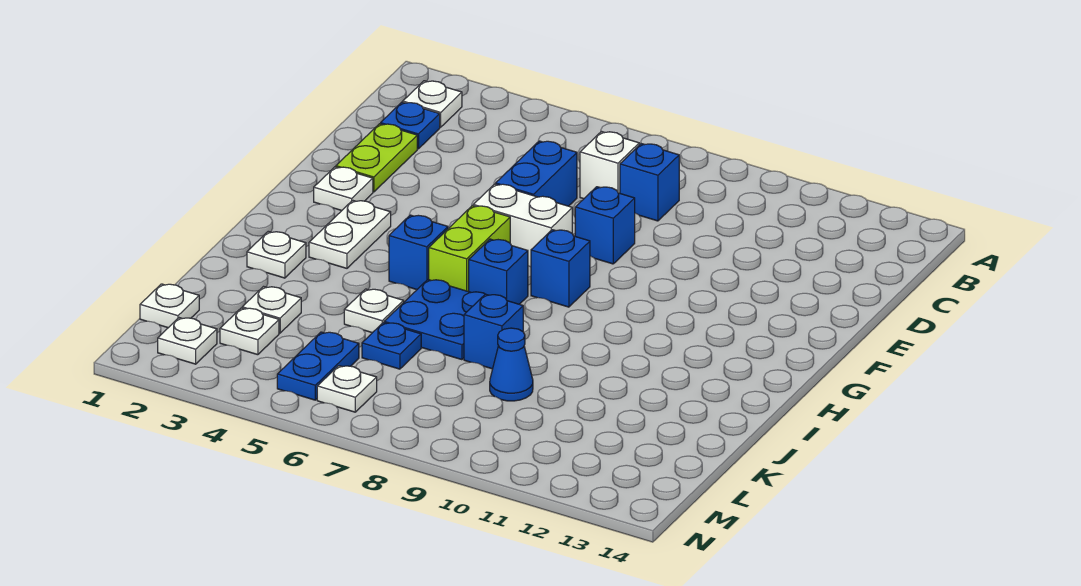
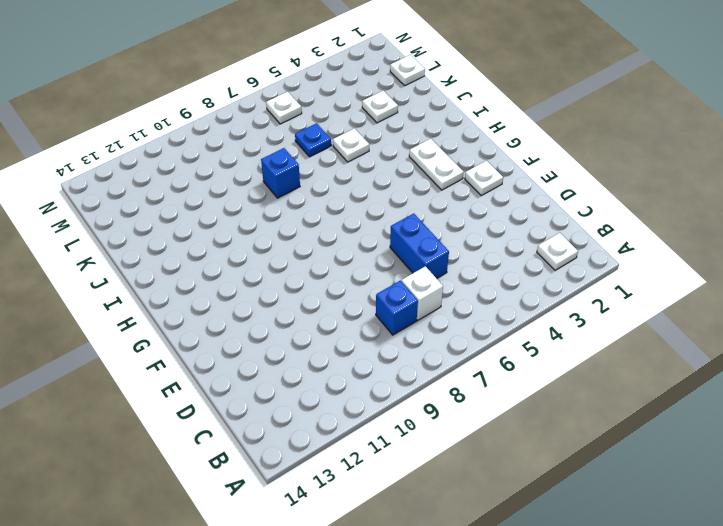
none -> blue 1x1 plate [381,102,440,149]
none -> lime 1x2 plate [336,124,417,192]
none -> blue 1x1 brick [575,187,635,264]

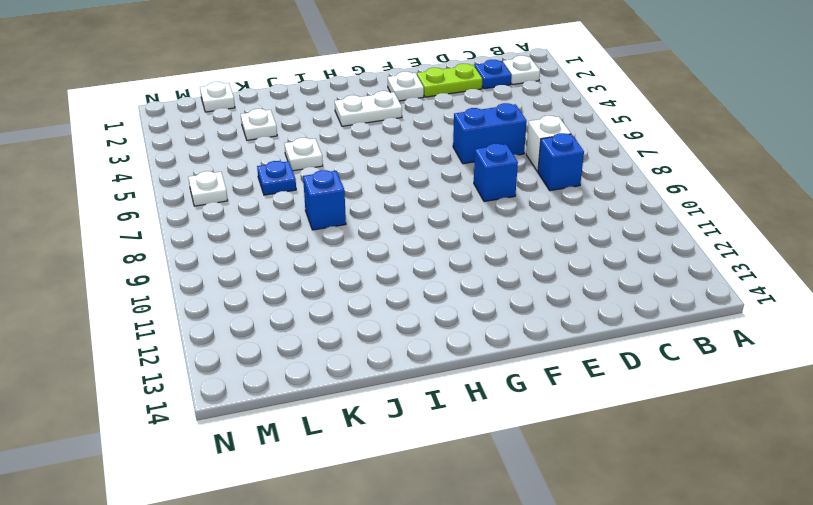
none -> white 1x2 brick [473,184,572,267]
none -> lime 1x2 brick [429,206,510,292]
none -> blue 1x1 brick [531,230,590,307]

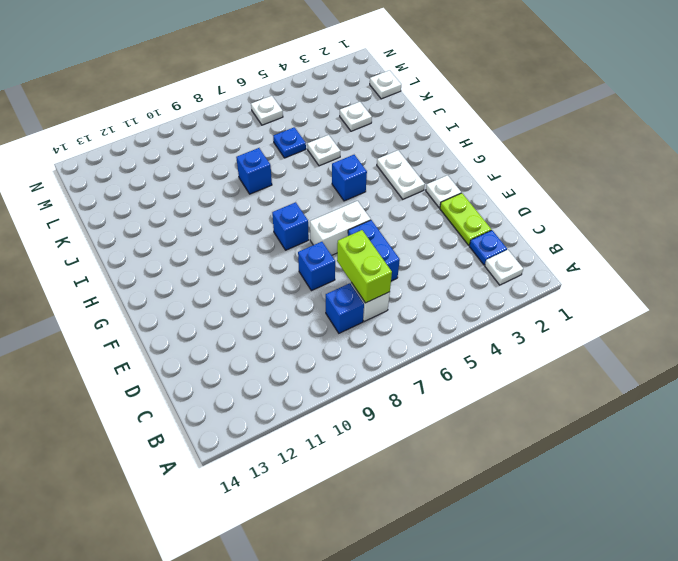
lime 1x2 brick [337,230,392,303] -> lime 1x2 brick moved to [429,206,510,292]
none -> blue 1x1 brick [469,239,528,304]
none -> white 1x1 plate [247,231,306,278]
none -> blue 2x2 plate [384,280,485,360]

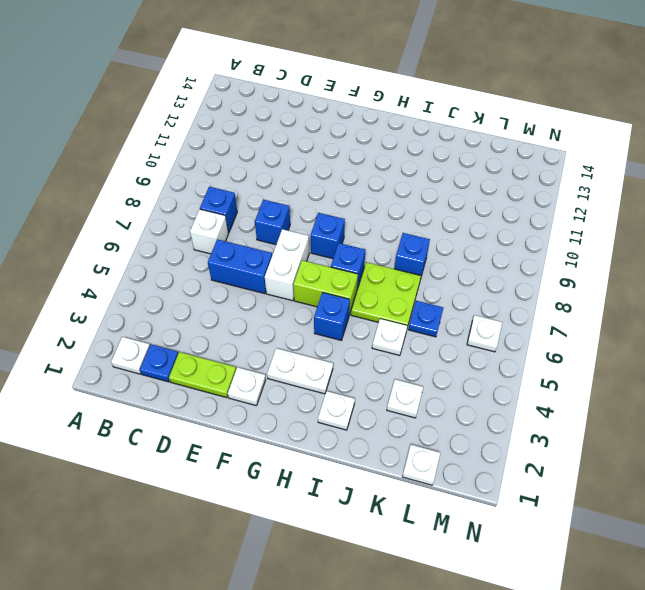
lime 2x2 plate [351,262,421,326] -> blue 2x2 plate [384,280,485,360]
none -> blue 1x1 cone [490,328,533,401]
none -> white 1x1 plate [220,308,279,355]
none -> blue 1x2 plate [277,332,359,400]

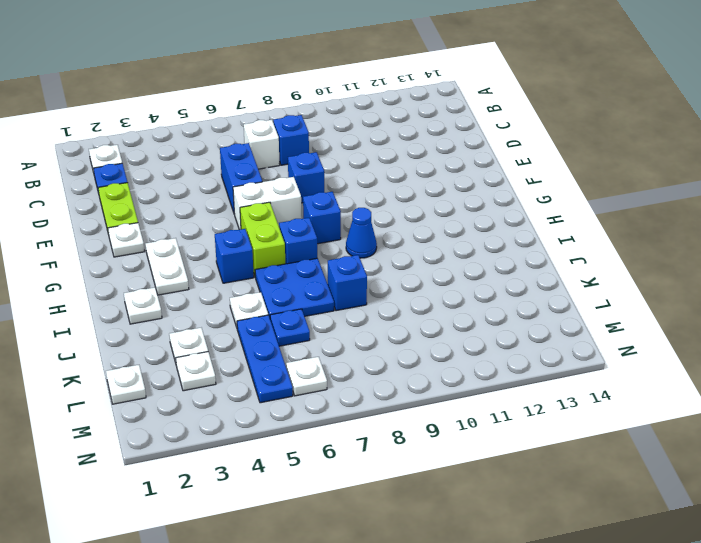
blue 1x1 cone [346,208,377,258] -> blue 1x1 cone moved to [490,328,533,401]
blue 1x3 plate [237,315,293,403] -> blue 1x2 plate [277,332,359,400]
none -> white 1x1 plate [158,318,217,364]

